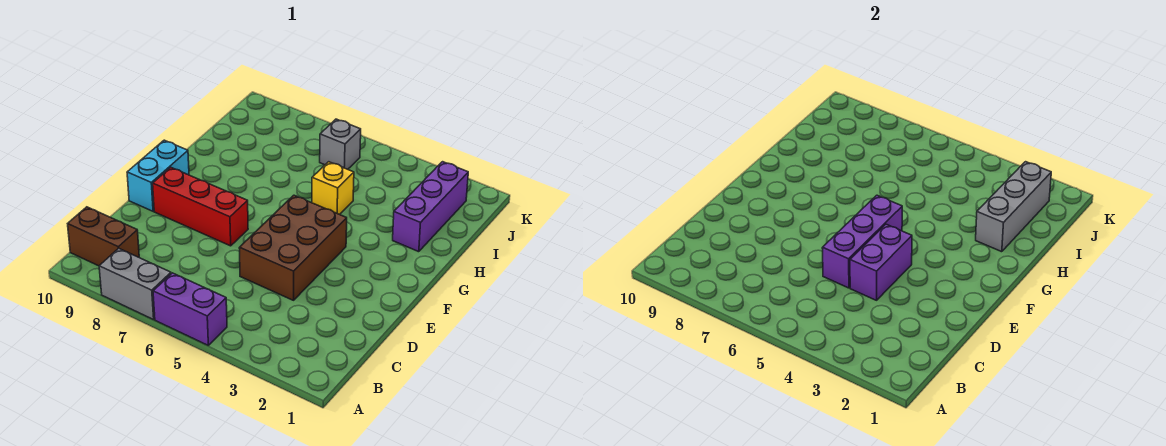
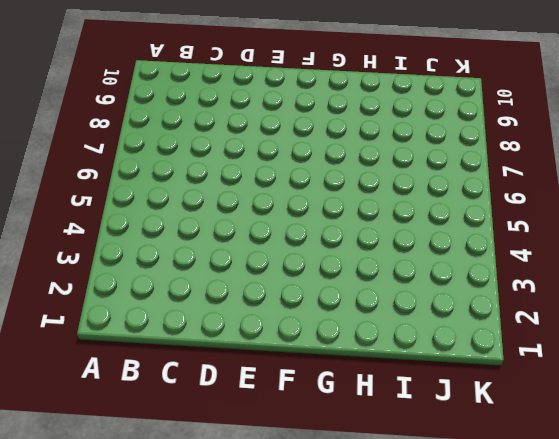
none -> purple 1x2 brick [153,273,227,345]
none -> grey 1x2 brick [99,248,171,320]
none -> brown 1x2 brick [68,207,139,266]

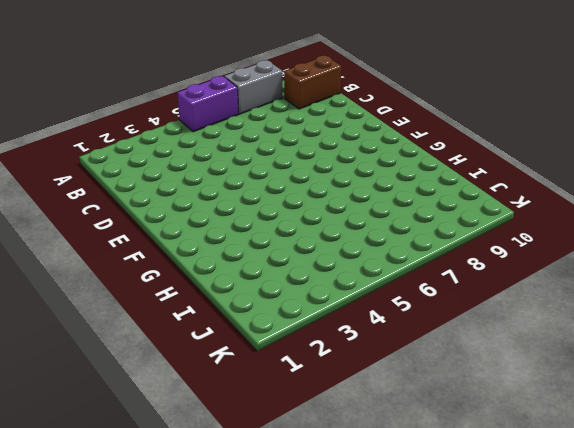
none -> brown 2x3 brick [239,195,347,300]
none -> red 1x3 brick [153,167,248,246]
none -> cyan 1x2 brick [127,140,189,211]

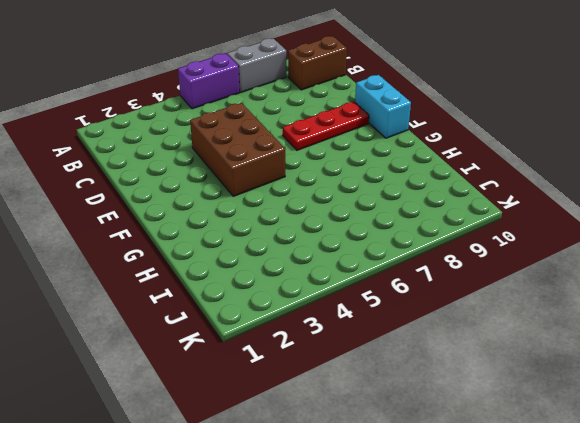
red 1x3 plate [283,102,369,150] -> red 1x3 brick [153,167,248,246]
none -> purple 1x3 brick [393,162,468,252]
none -> yellow 1x1 brick [312,162,354,215]
none -> grey 1x1 brick [320,119,361,169]

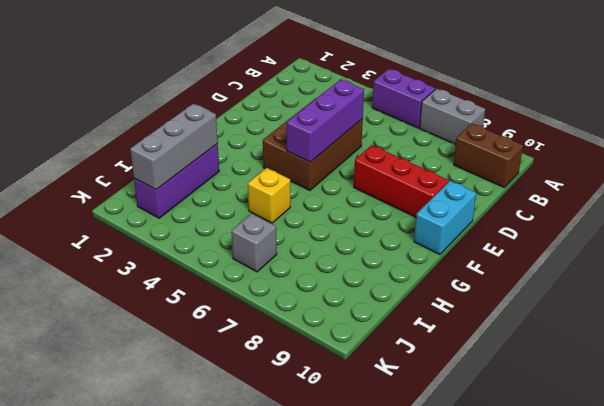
none -> purple 1x2 brick [850,224,912,300]

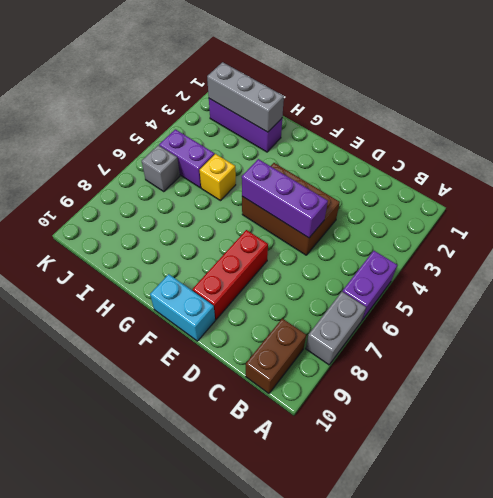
purple 1x2 brick [159,129,215,188] -> purple 1x2 brick moved to [850,224,912,300]

